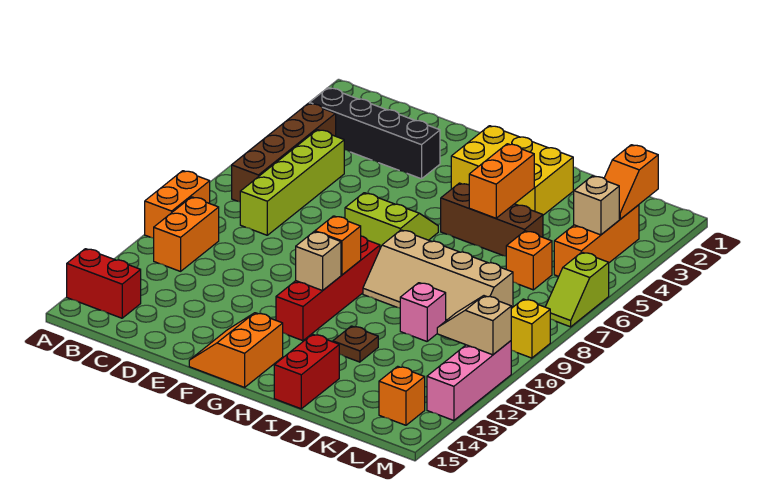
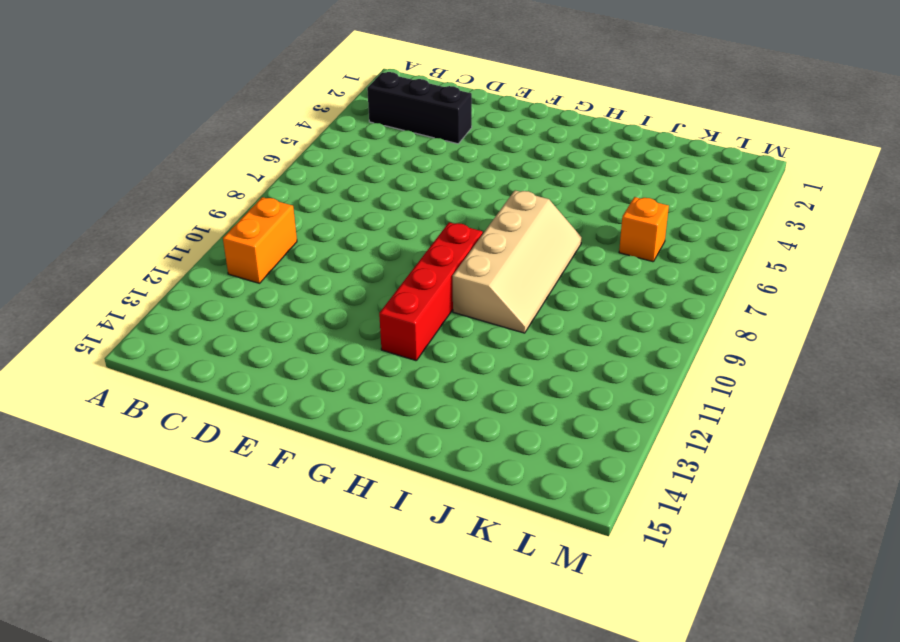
black 1x3 brick [367,72,472,144] -> black 1x4 brick [309,88,440,179]
tan 2x4 slope [453,190,582,333] -> tan 2x4 slope turned to [363,230,513,320]
none -> orange 1x2 brick [145,171,210,238]
none -> red 1x2 brick [67,249,141,318]
none -> brown 1x4 brick [232,103,336,202]

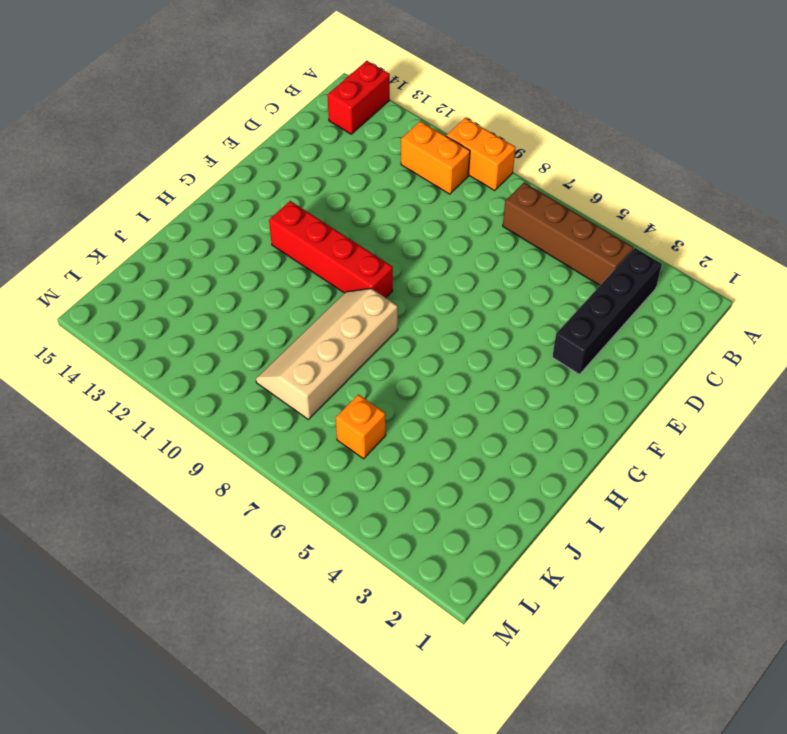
none -> lime 1x4 brick [240,130,344,235]
none -> lime 2x2 slope [345,193,438,248]
none -> orange 2x2 slope [189,313,283,387]

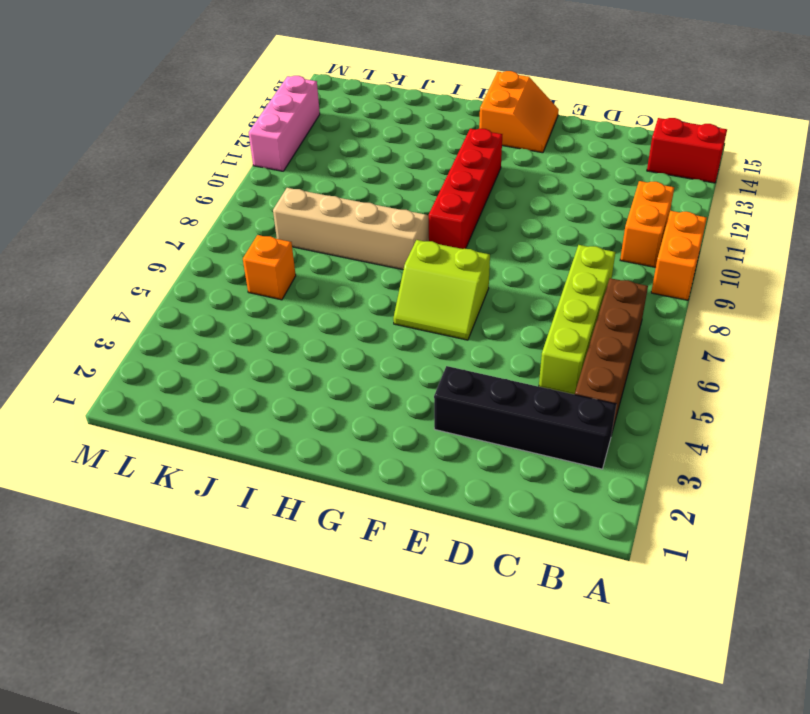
none -> yellow 2x3 brick [451,126,573,215]
none -> brown 1x3 brick [441,183,543,256]
none -> brown 1x1 plate [333,326,378,362]

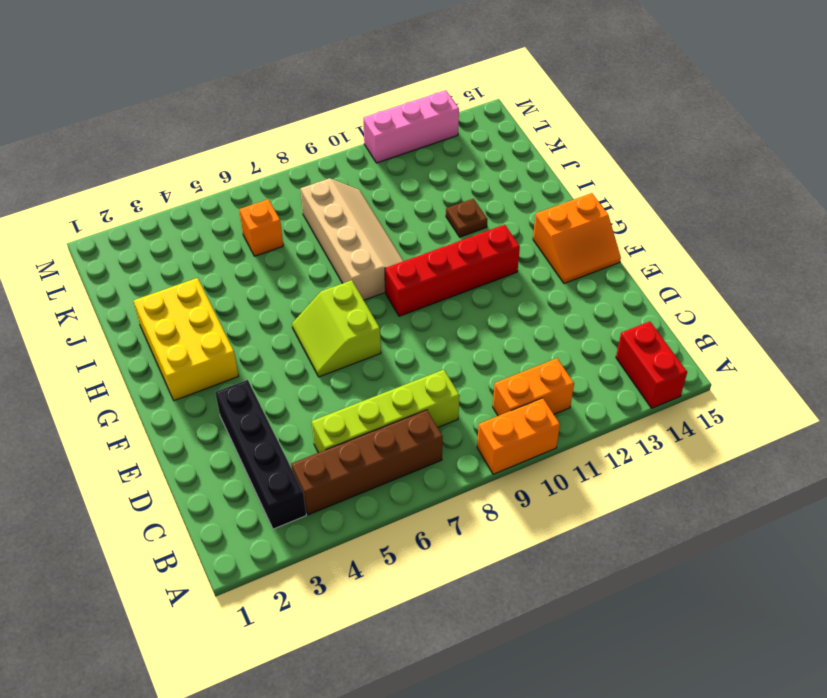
none -> brown 1x3 brick [441,183,543,256]
none -> red 1x2 brick [274,334,339,409]
none -> pink 1x1 brick [400,283,446,341]

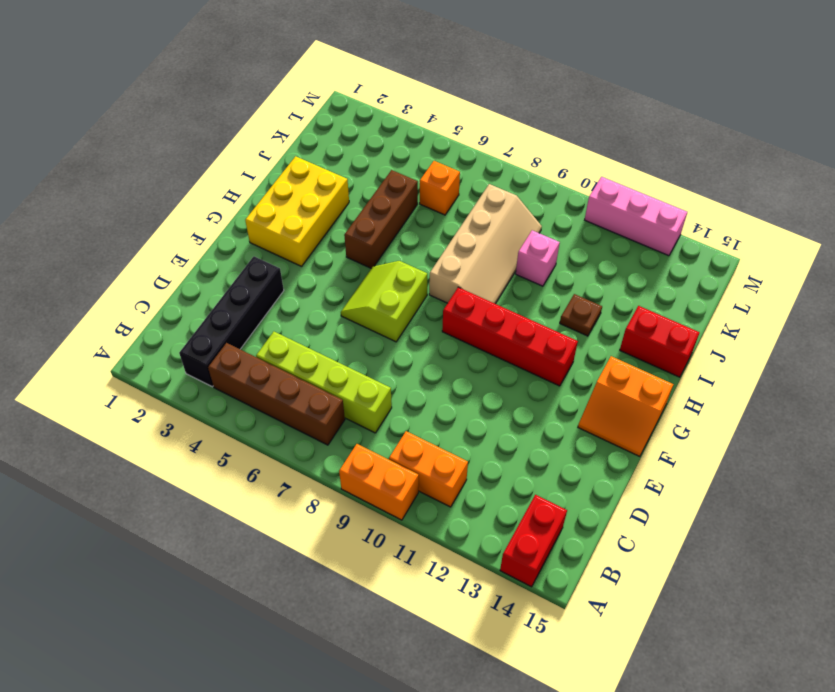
none -> orange 1x3 brick [554,205,639,277]
none -> orange 1x1 brick [379,366,425,425]
none -> lime 1x2 slope [546,252,609,327]

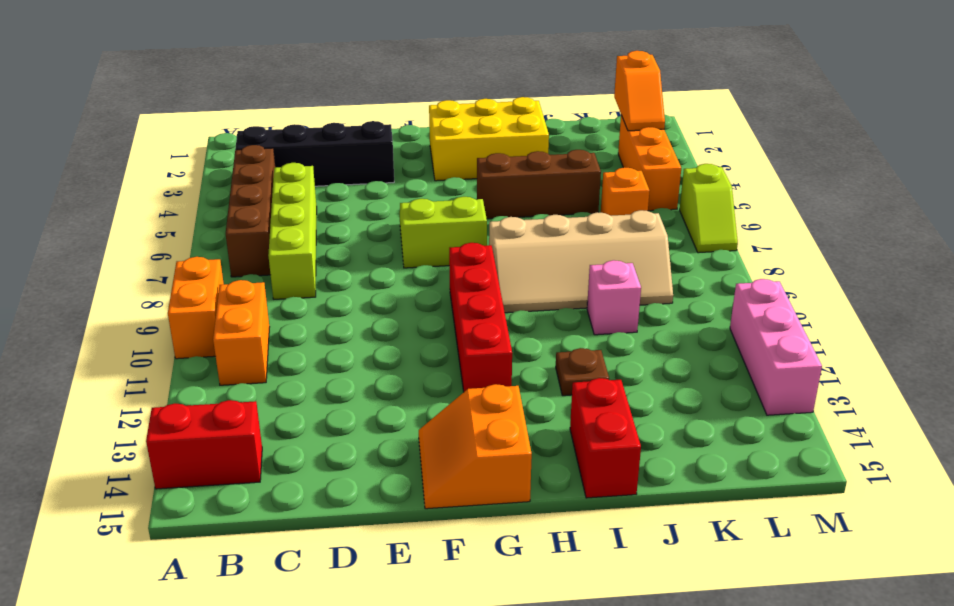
none -> orange 1x1 brick [379,366,425,425]
none -> yellow 1x1 brick [511,299,550,358]
none -> orange 1x1 brick [315,216,361,275]

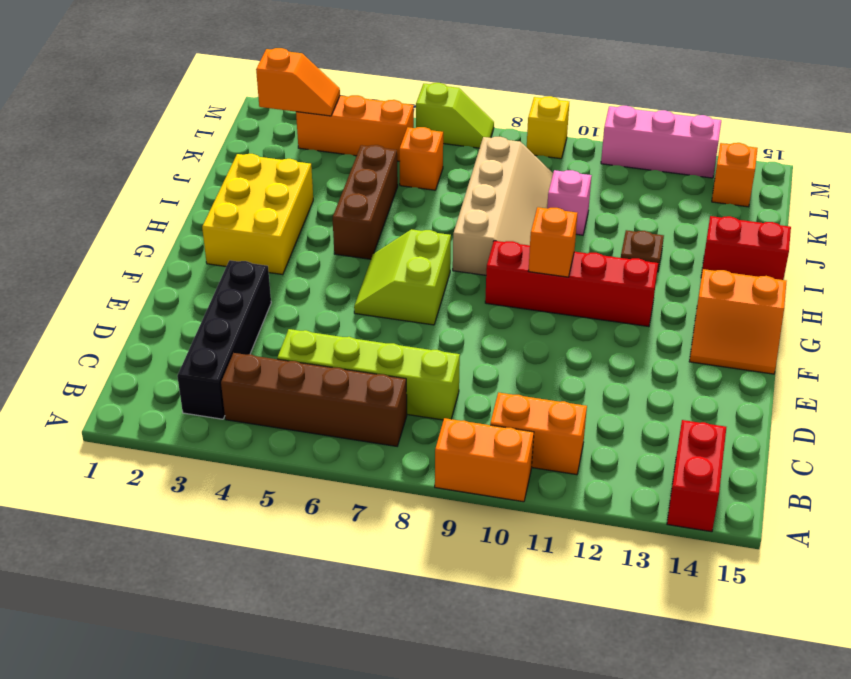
none -> tan 1x1 brick [296,232,341,291]
none -> orange 1x2 brick [469,144,534,218]
none -> tan 1x1 brick [574,176,619,235]

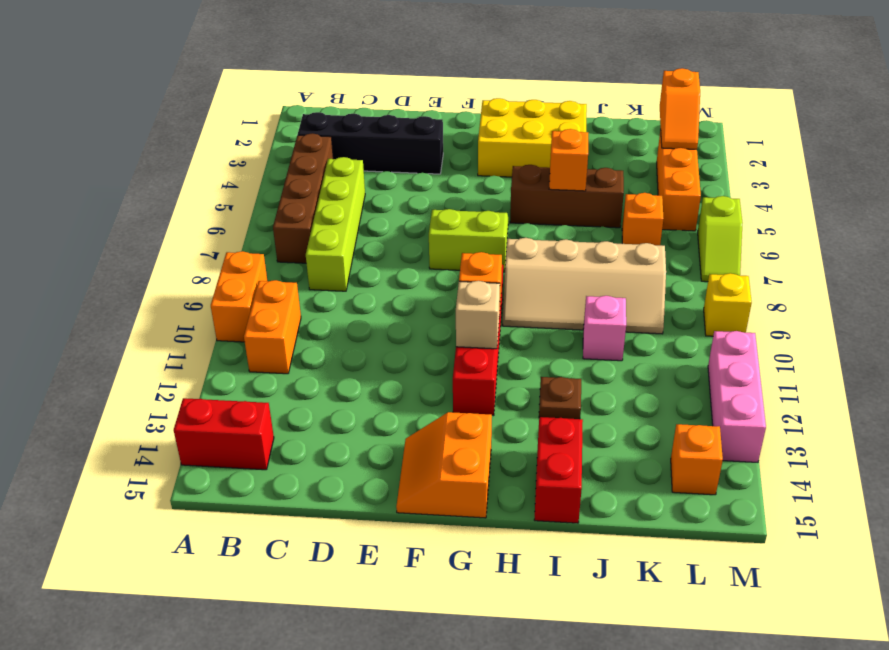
orange 1x1 brick [549,129,588,191] -> orange 1x2 brick [469,144,534,218]
none -> tan 1x1 brick [574,176,619,235]
none -> tan 1x2 slope [437,296,511,355]

